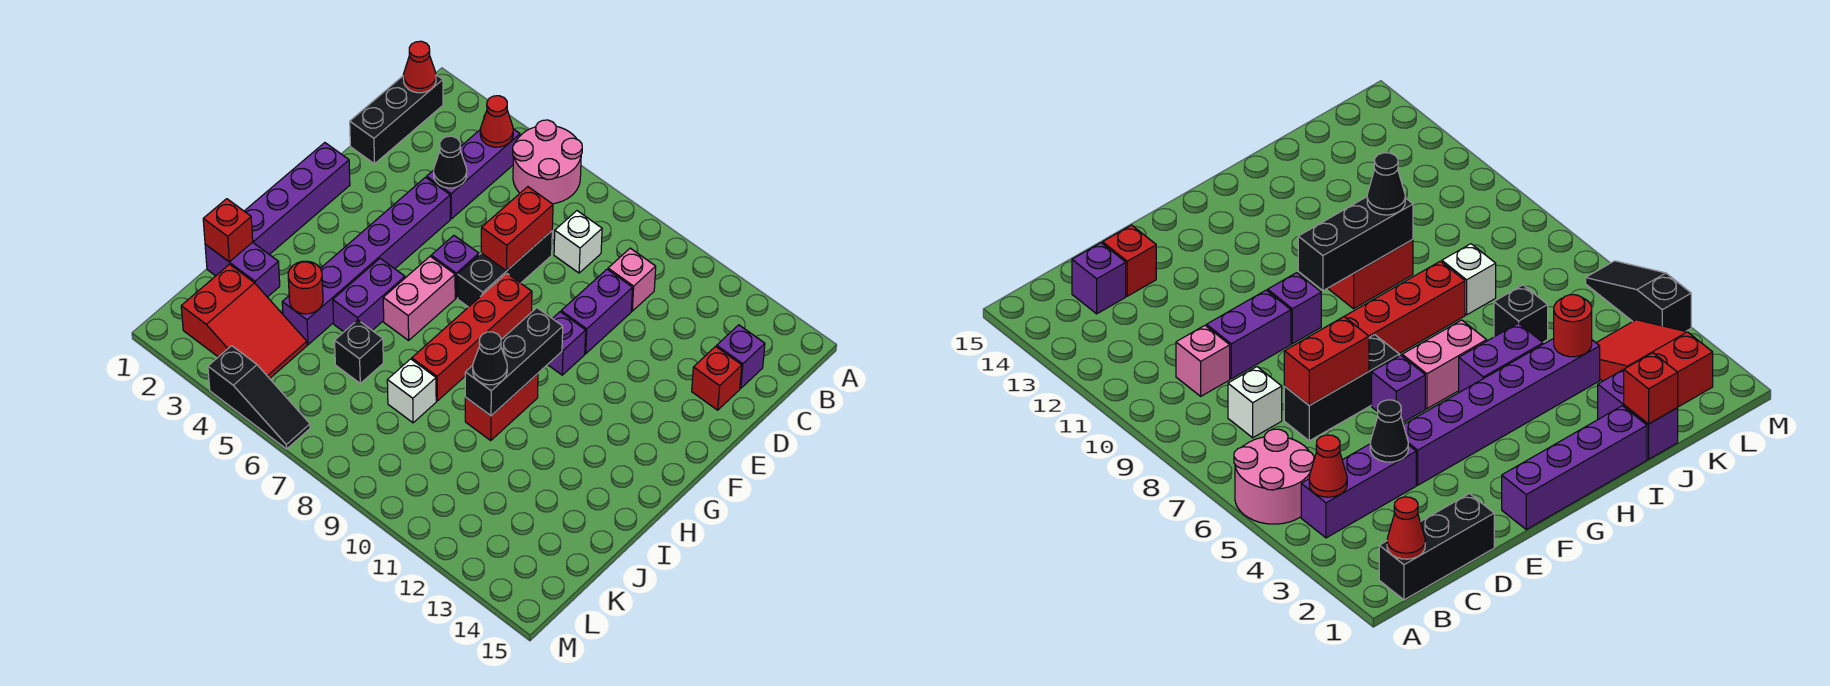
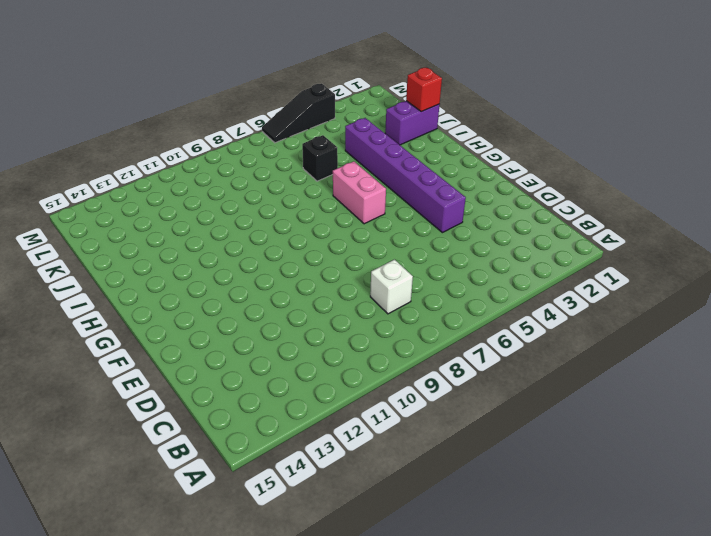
none -> pink 2x2 round brick [513,120,582,204]
none -> black 1x3 brick [350,75,443,164]
none -> purple 1x3 brick [427,129,520,219]
none -> pink 1x1 brick [608,248,656,311]

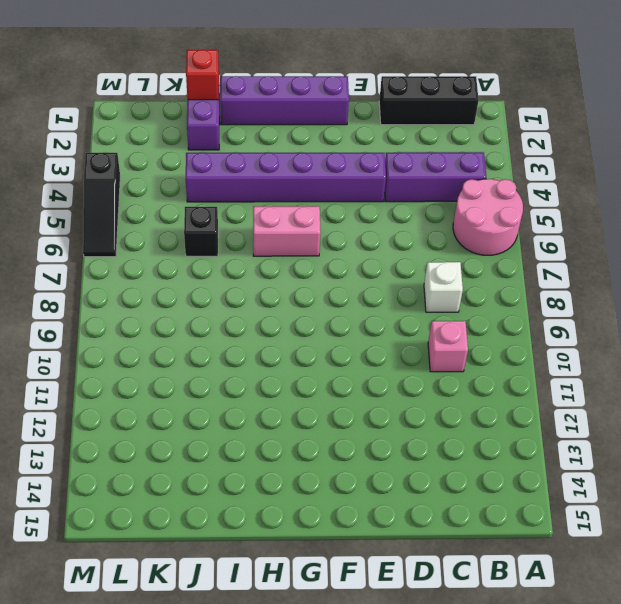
none -> purple 1x1 brick [717,325,765,388]
none -> black 1x3 brick [458,231,552,307]
none -> purple 1x2 brick [561,269,633,354]
none -> red 1x1 brick [692,346,742,410]

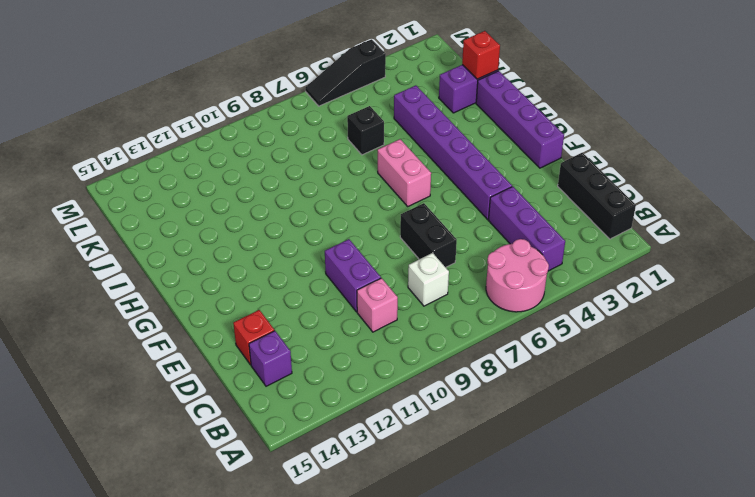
black 1x2 brick [400,203,457,267] -> black 1x3 brick [458,231,552,307]
none -> purple 1x1 brick [431,236,479,298]
none -> red 1x4 brick [412,273,532,401]
none -> purple 1x1 brick [548,312,586,375]
none -> purple 1x2 brick [333,259,405,332]

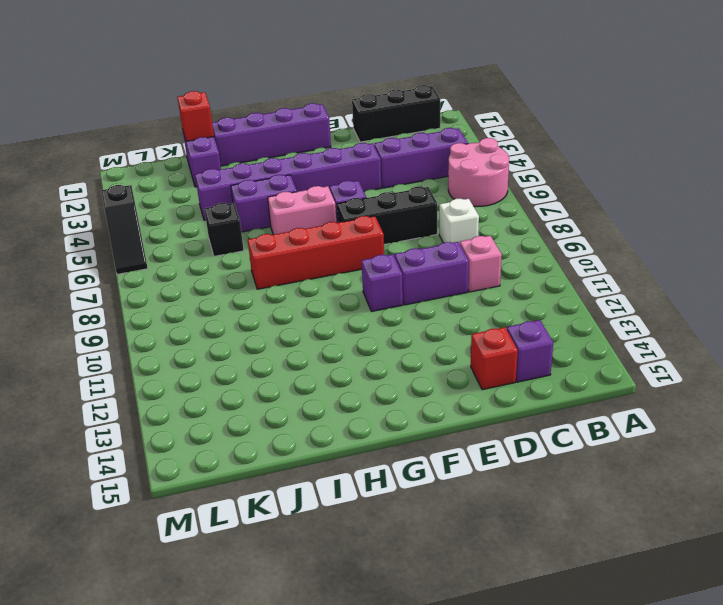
none -> red 1x2 brick [465,374,538,440]
none -> white 1x1 brick [387,359,436,423]
none -> red 2x3 slope [181,264,307,379]
none -> red 1x1 cone [403,41,436,93]

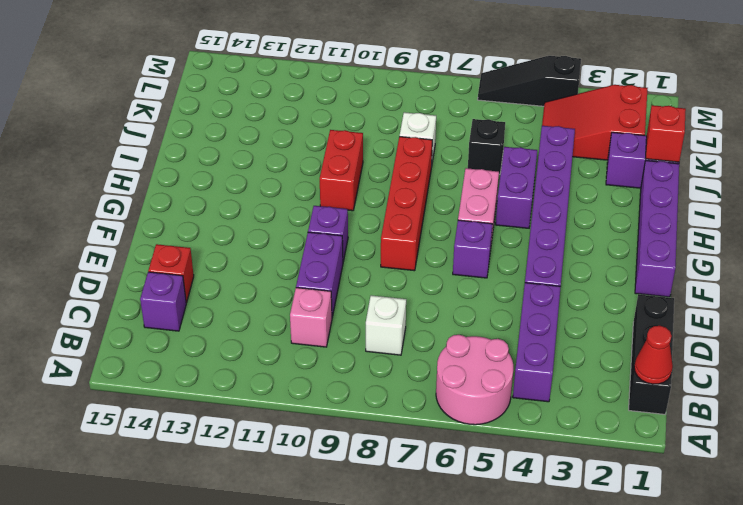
none -> black 1x3 brick [458,231,552,307]
none -> red 1x1 cone [480,96,513,147]
none -> black 1x1 cone [434,136,467,188]
none -> red 1x2 brick [481,187,553,271]

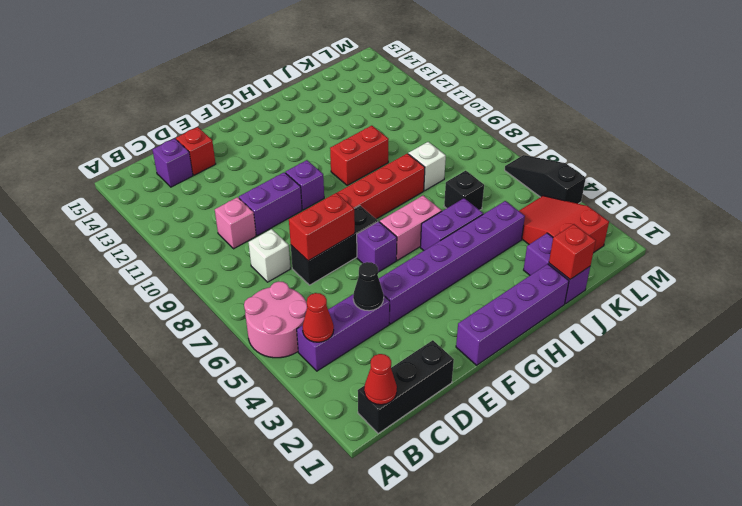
none -> black 1x3 brick [465,308,563,416]
none -> red 1x1 round brick [288,261,323,314]
none -> black 1x1 cone [473,332,507,385]

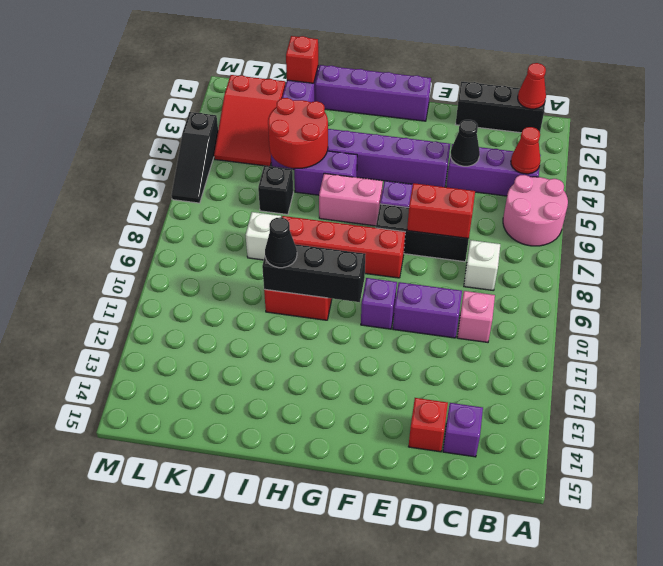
red 2x2 round brick [268,98,328,168] -> red 1x1 round brick [288,261,323,314]

